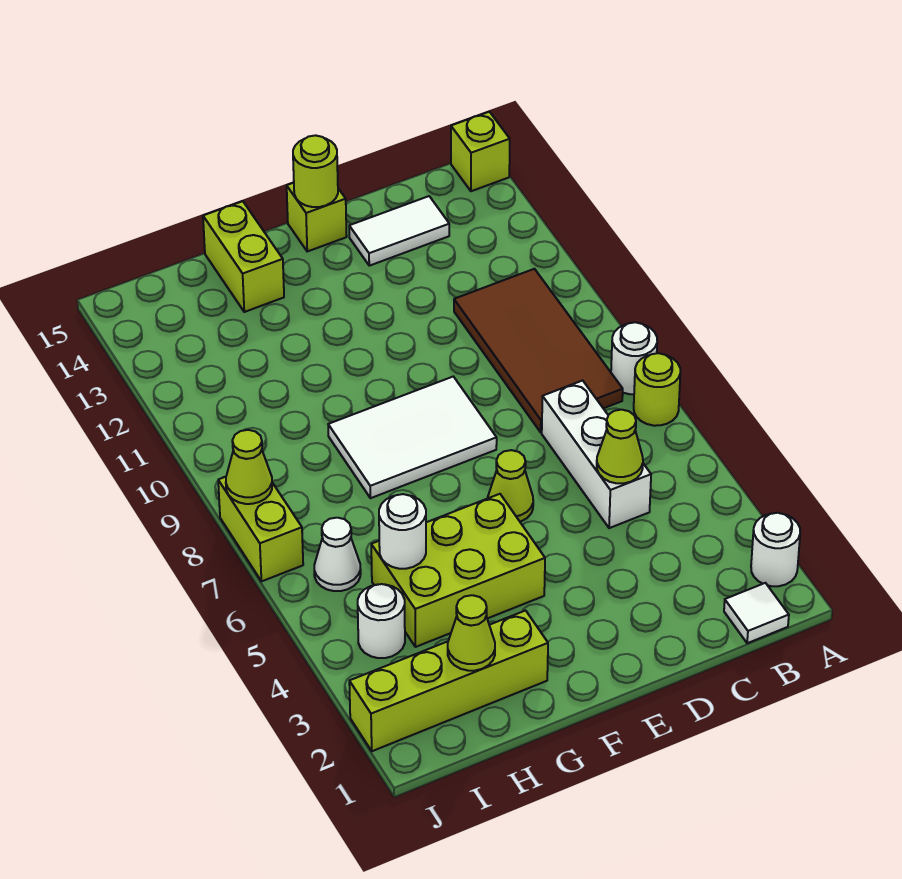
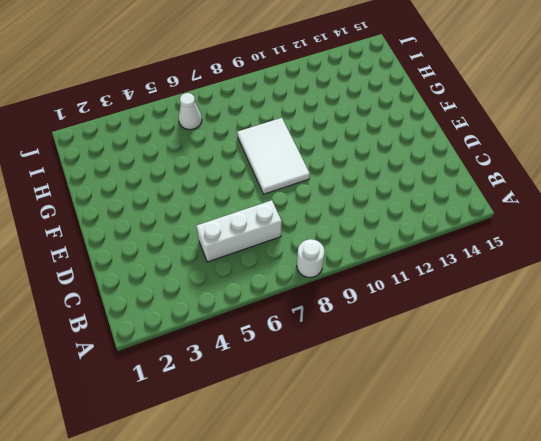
none -> white 1x1 round brick [751,513,800,586]
none -> lime 1x1 round brick [634,353,680,426]
none -> lime 1x1 brick [451,112,510,191]

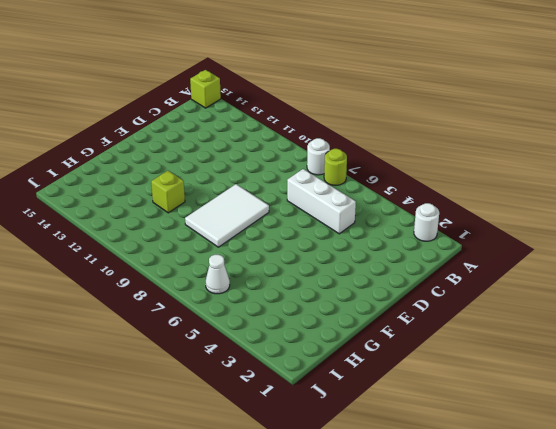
lime 1x1 brick [151,171,185,213] -> lime 1x1 brick moved to [287,183,347,251]
none -> white 1x1 tile [724,583,789,643]
none -> brown 2x4 tile [454,269,623,432]
none -> white 1x2 tile [349,196,449,266]

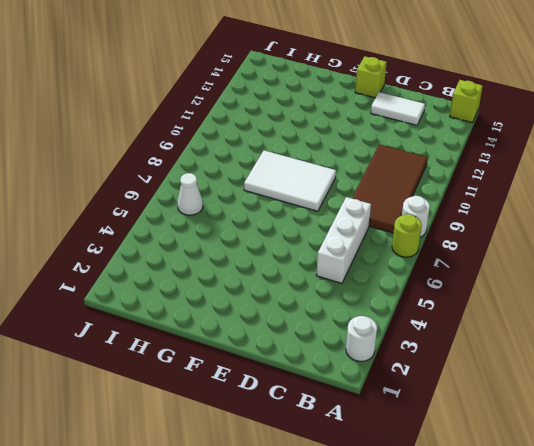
none -> white 1x1 tile [724,583,789,643]
none -> lime 1x1 cone [488,450,533,522]
none -> lime 2x3 brick [371,494,545,647]

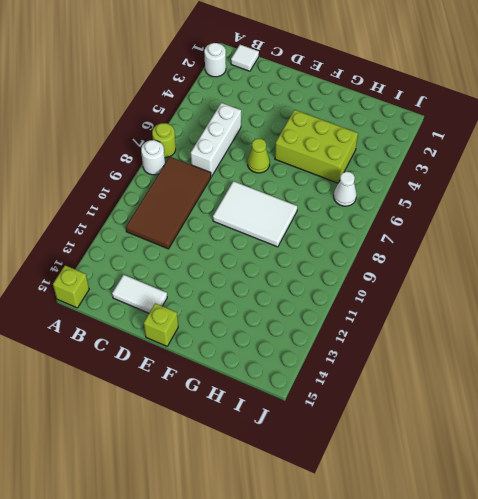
none -> lime 1x4 brick [349,611,548,751]
none -> lime 1x2 brick [203,201,284,312]
none -> white 1x1 round brick [358,584,405,658]

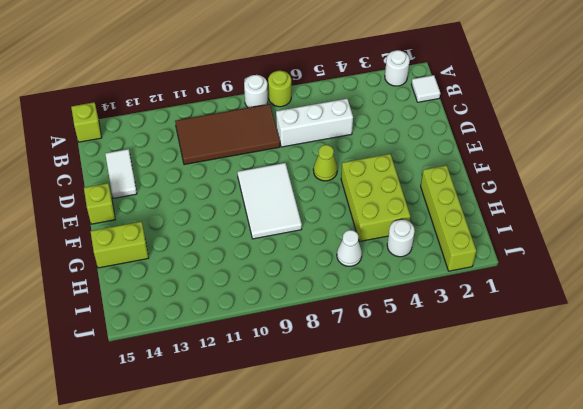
none -> lime 1x2 brick [218,477,303,581]
none -> lime 1x1 cone [597,410,643,483]
none -> lime 1x1 round brick [293,135,338,207]

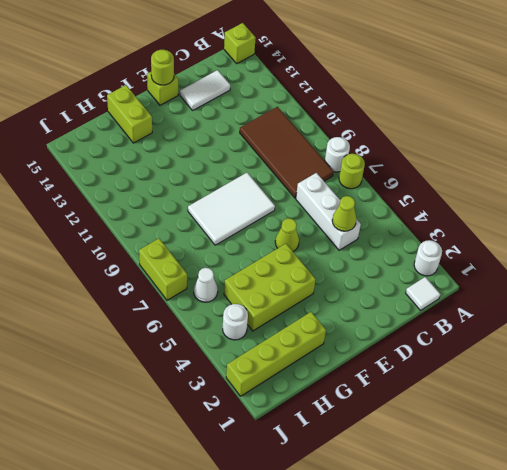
none -> lime 1x1 cone [448,595,495,671]
none -> white 1x1 round brick [379,494,426,569]
none -> lime 1x1 cone [226,430,272,504]

